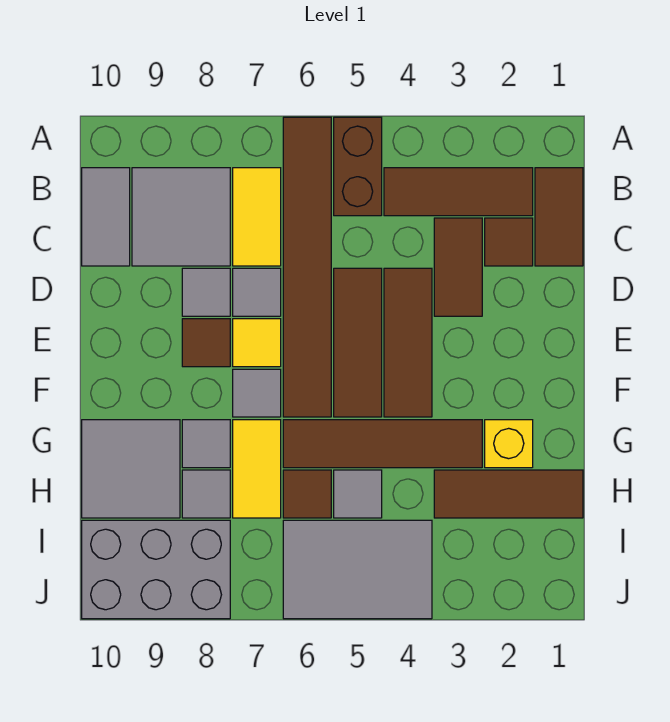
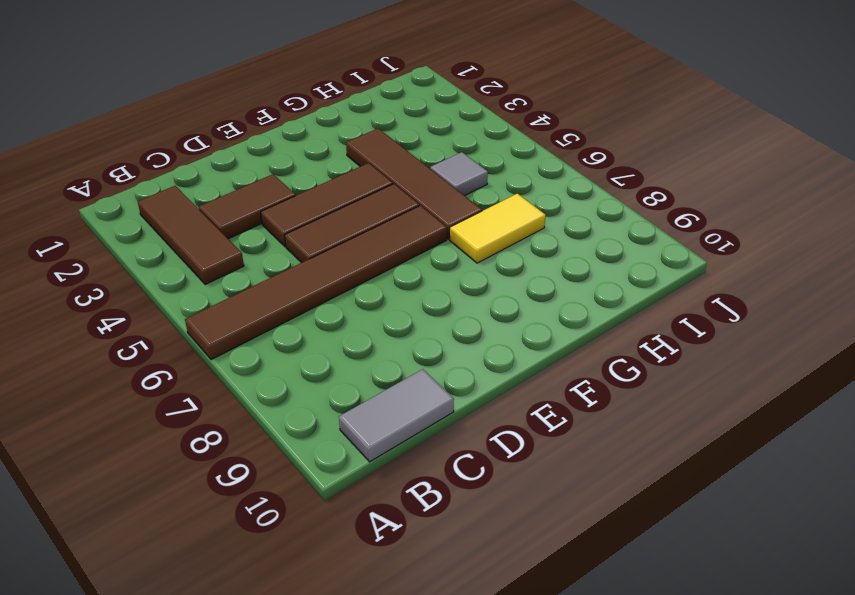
none -> brown 1x2 brick [334,117,382,216]
none -> brown 1x2 tile [535,168,583,266]
none -> yellow 1x2 tile [233,168,281,266]

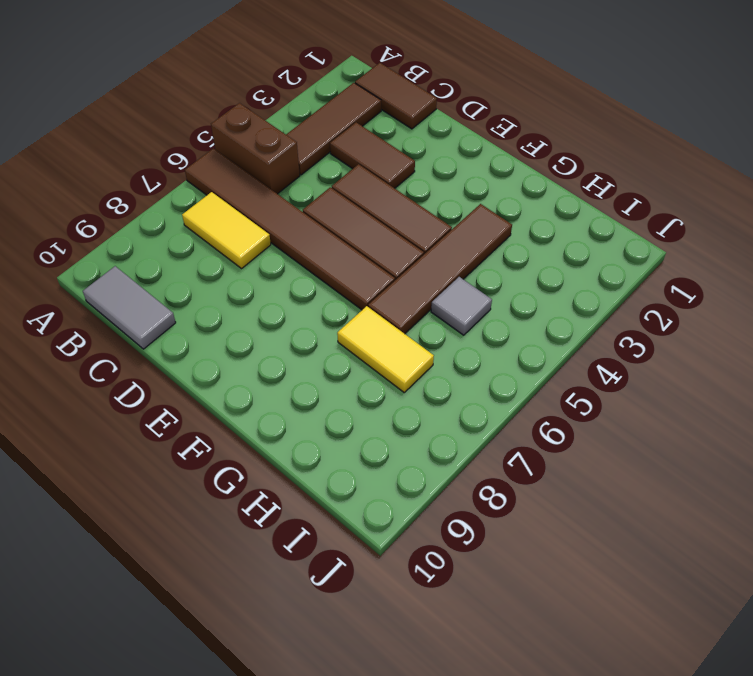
none -> grey 2x2 tile [132,168,230,266]
none -> brown 1x1 tile [485,218,533,266]
none -> grey 1x1 tile [233,268,281,316]

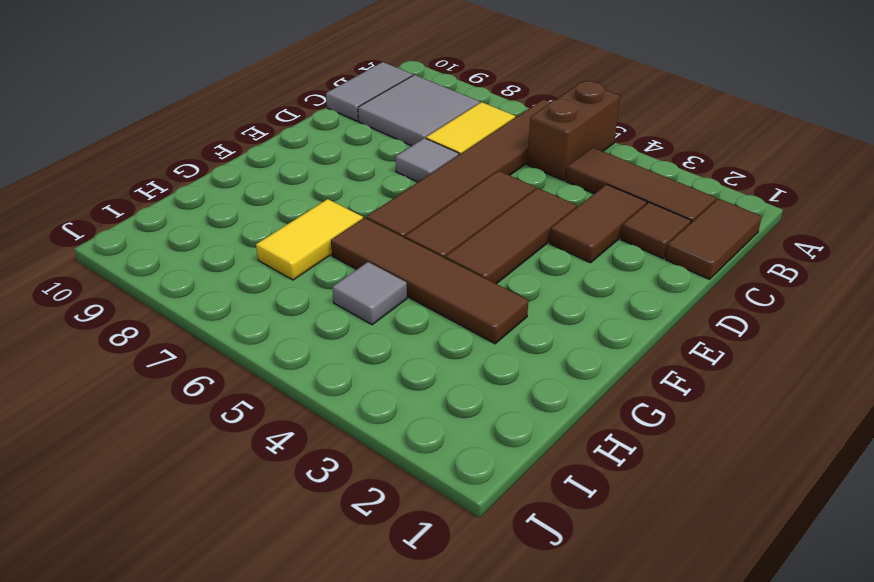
none -> grey 1x1 tile [182,268,230,316]
none -> yellow 1x1 tile [233,319,281,367]
none -> brown 1x1 tile [182,319,230,367]

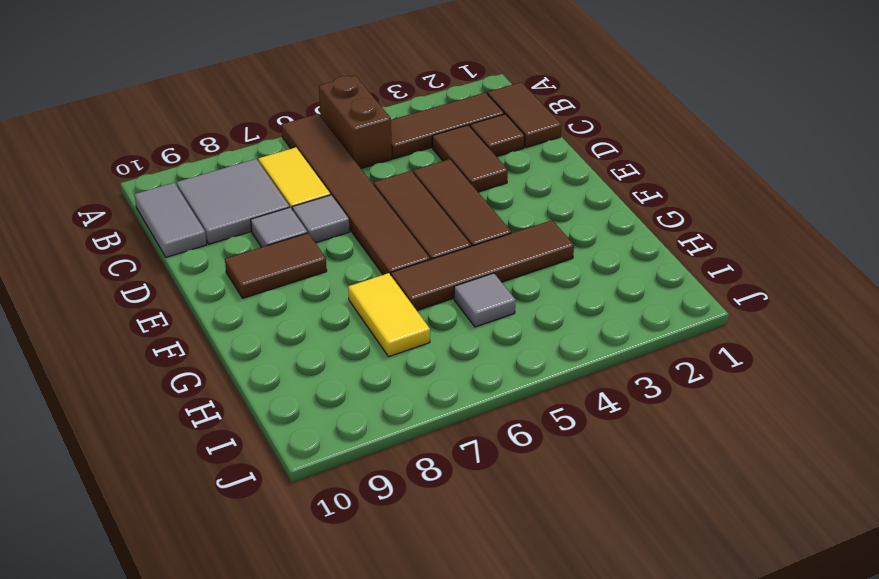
brown 1x2 tile [225,233,327,298] -> brown 1x1 tile [182,319,230,367]
none -> yellow 1x1 tile [233,319,281,367]
none -> grey 1x1 tile [233,369,281,417]
none -> yellow 1x1 brick [485,420,533,468]

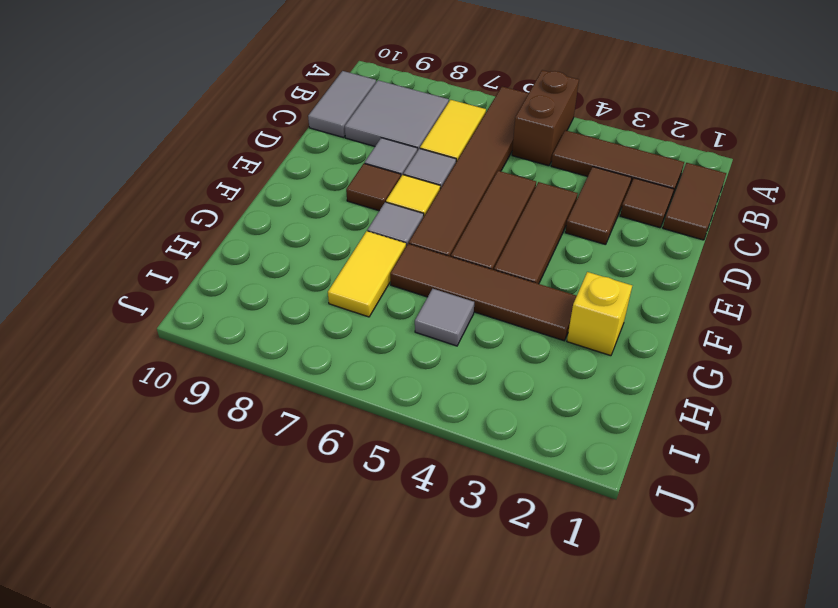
none -> grey 1x1 tile [182,420,230,468]
none -> grey 2x2 tile [82,420,180,518]
none -> brown 1x3 tile [434,470,583,518]

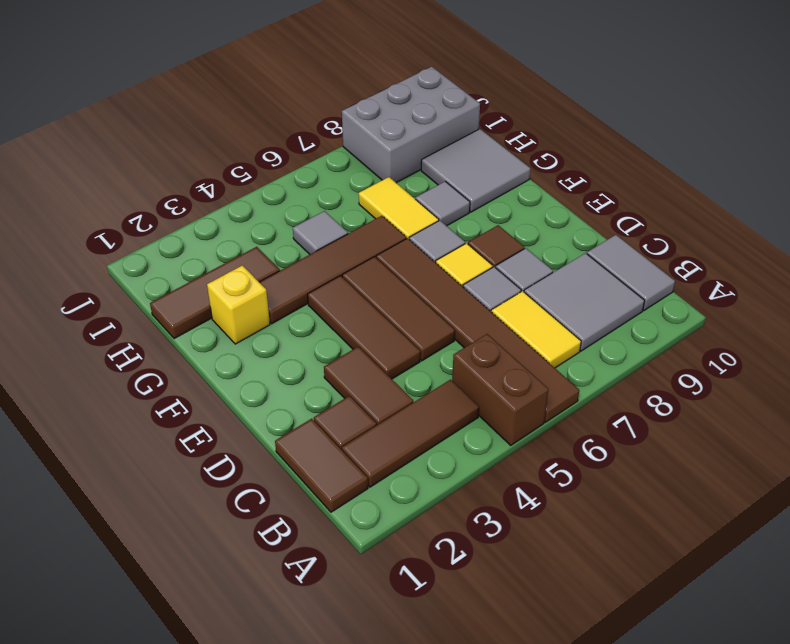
none -> brown 1x1 tile [283,470,331,518]
none -> grey 1x1 tile [182,470,230,518]
none -> grey 2x3 tile [283,520,432,619]

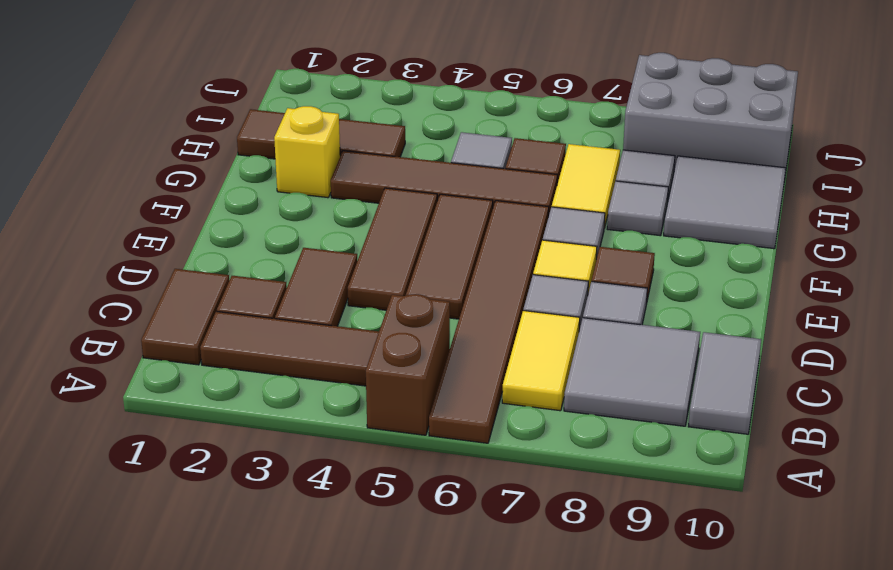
none -> grey 2x3 tile [283,520,432,619]

